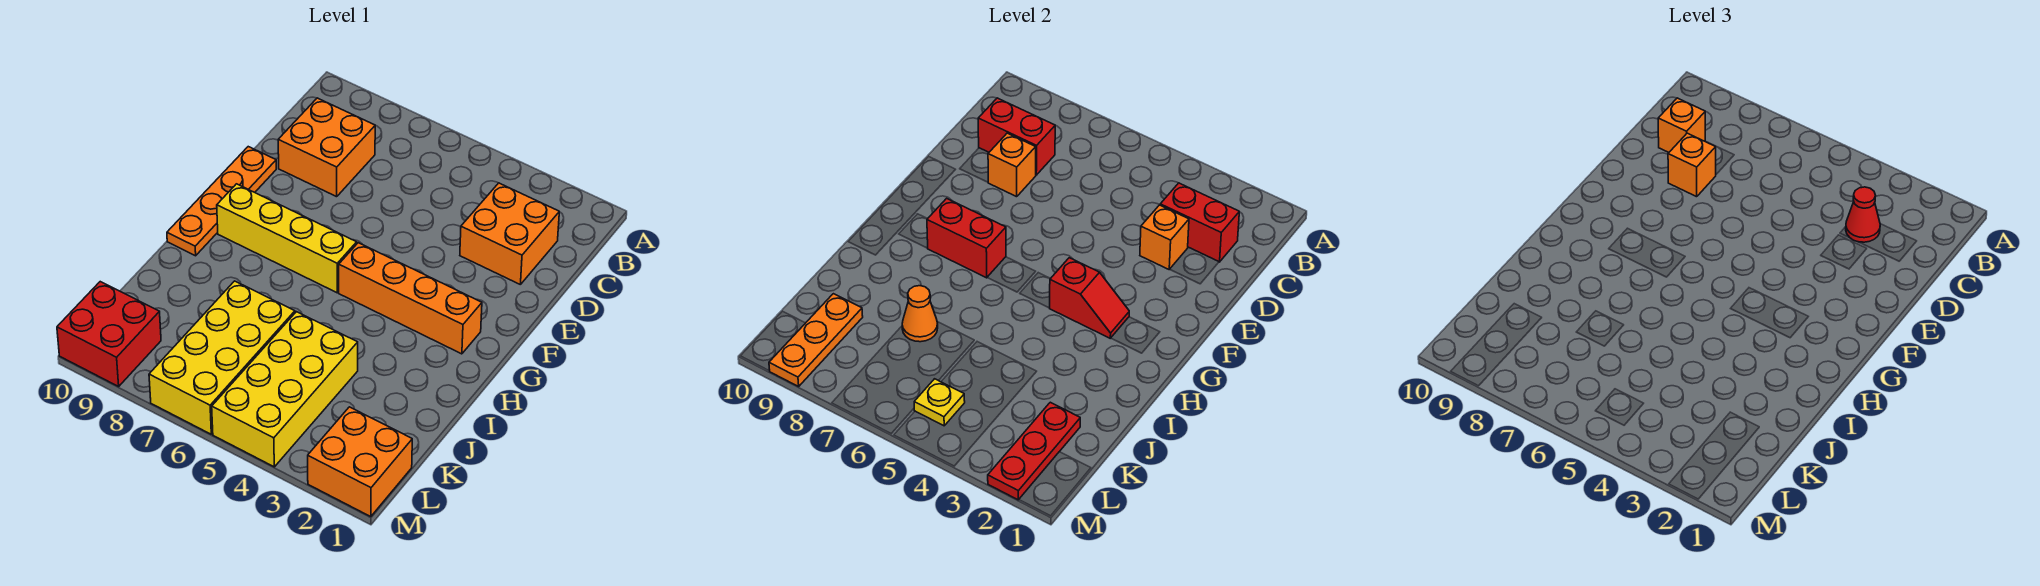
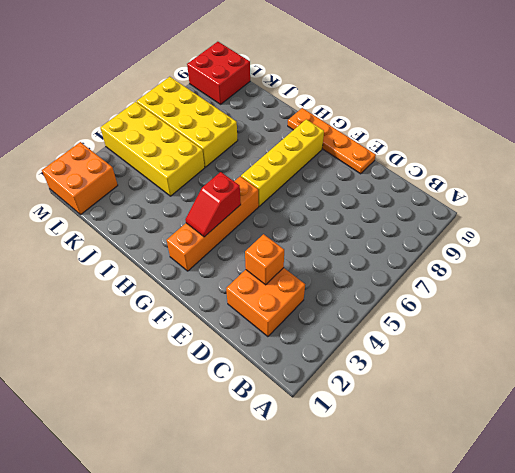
none -> orange 2x2 brick [278,98,375,197]
none -> red 1x2 brick [1160,183,1239,262]
none -> red 1x2 brick [978,98,1055,175]

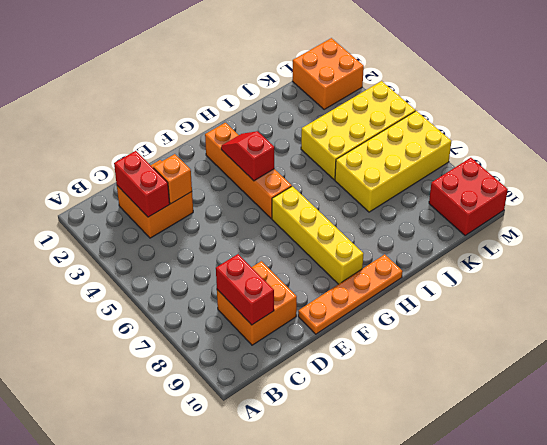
none -> orange 1x1 brick [988,133,1036,197]
none -> red 1x2 brick [927,198,1006,278]
none -> orange 1x1 cone [902,286,938,342]

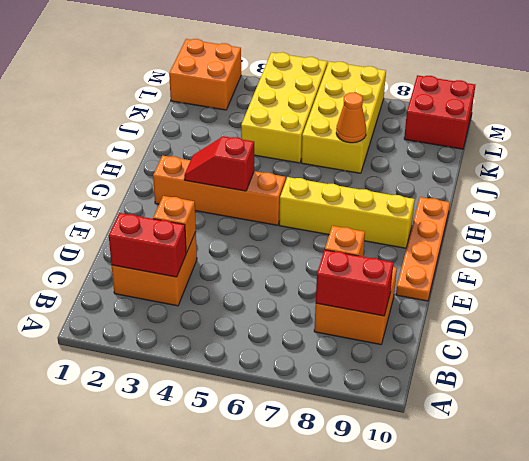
none -> red 1x2 brick [927,198,1006,278]
none -> red 1x3 plate [988,402,1080,500]
none -> orange 1x3 plate [769,294,863,386]

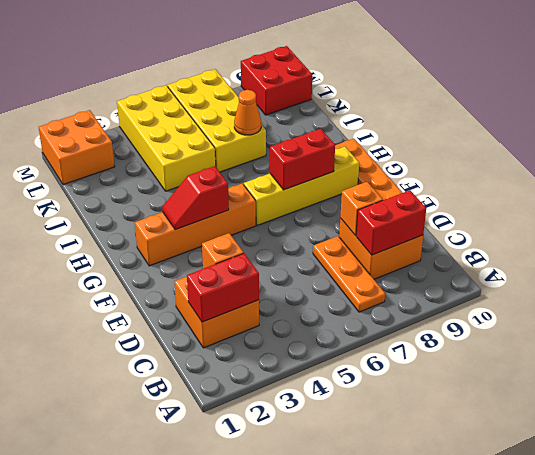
orange 1x3 plate [313,236,385,312] -> orange 1x3 plate moved to [769,294,863,386]
none -> red 1x3 plate [988,402,1080,500]
none -> yellow 1x1 plate [914,379,965,426]
none -> red 1x1 cone [1846,187,1880,242]

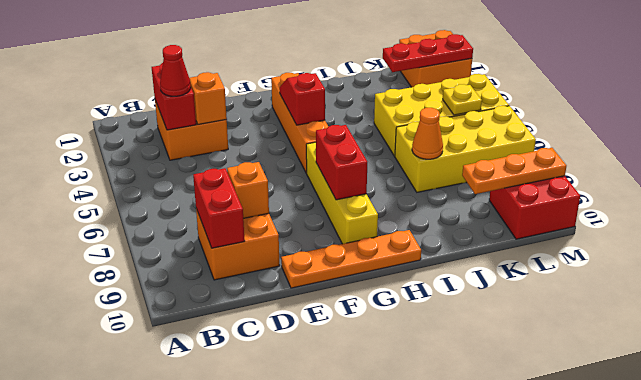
none -> orange 1x1 brick [1658,98,1705,152]
none -> orange 1x1 brick [1668,133,1716,197]

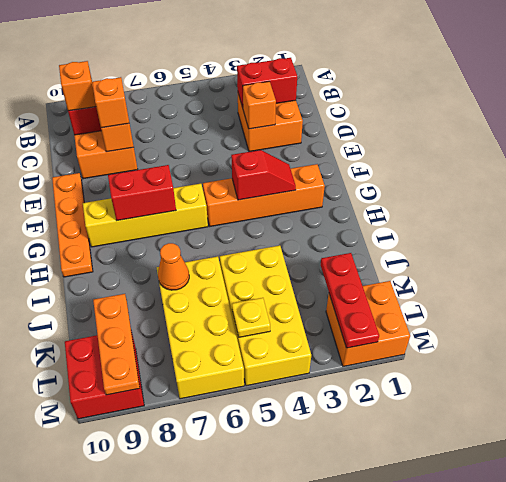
none -> red 1x1 cone [1846,187,1880,242]

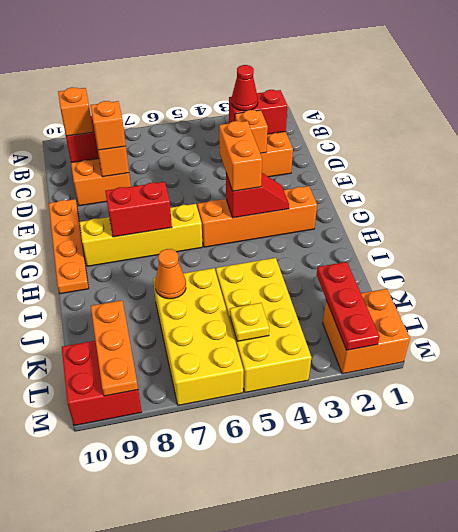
orange 1x2 brick [219,121,262,191] -> none

